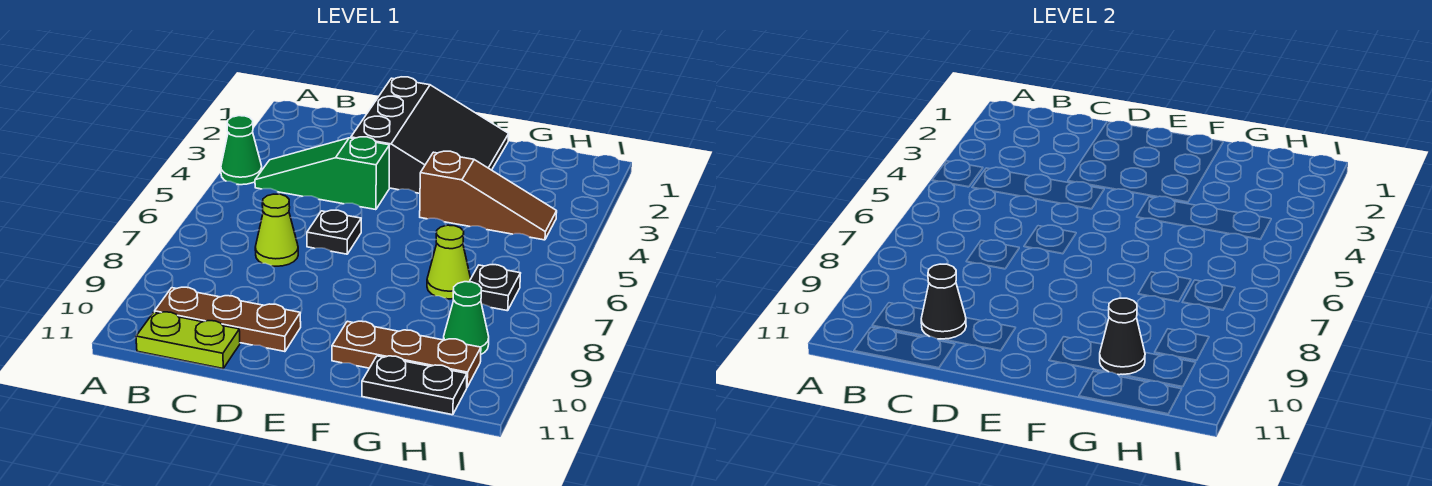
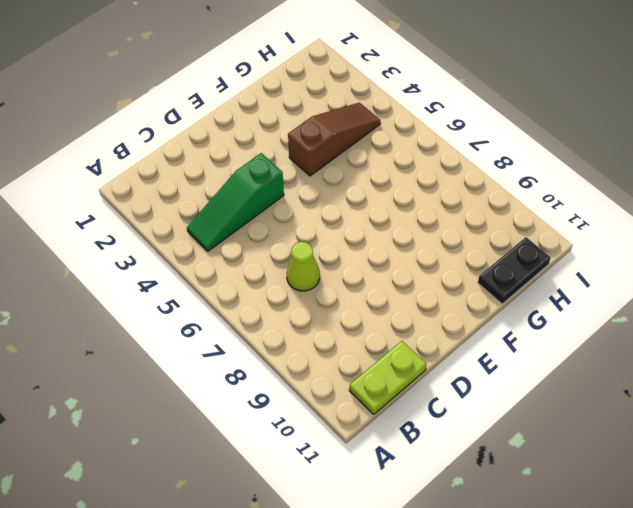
none -> green 1x1 cone [221,116,262,185]
none -> brown 1x3 plate [155,287,301,352]
none -> black 3x3 slope [351,77,509,193]

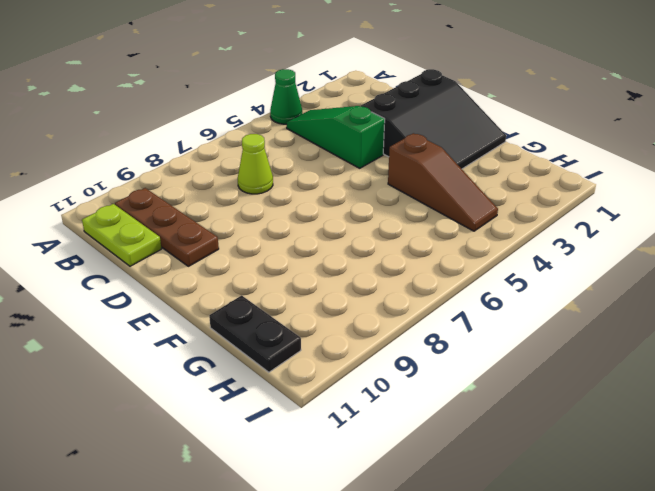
none -> black 1x1 plate [307,210,361,254]
none -> brown 1x3 plate [332,321,481,387]
none -> lime 1x1 cone [427,225,471,299]

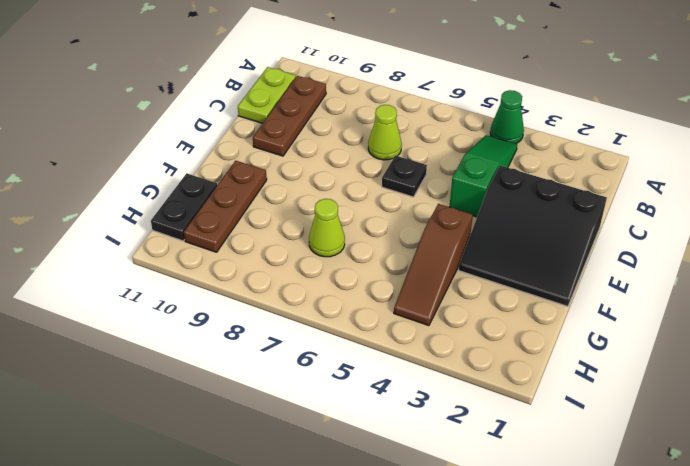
none -> black 1x1 plate [469,265,521,311]
none -> green 1x1 cone [444,282,489,354]
none -> black 1x1 cone [921,264,966,339]

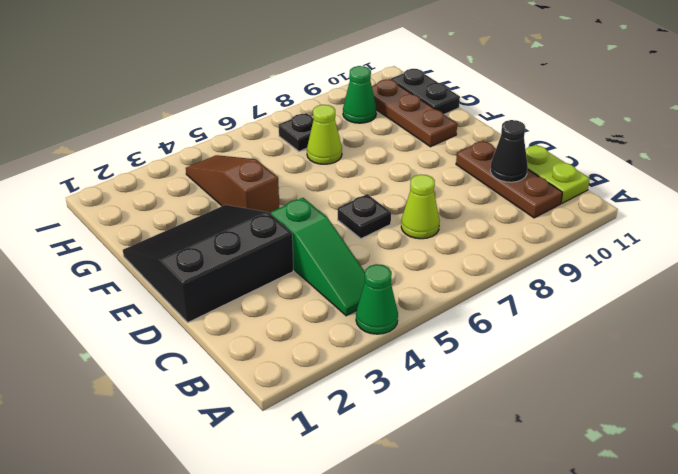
none -> black 1x1 cone [1100,298,1145,375]

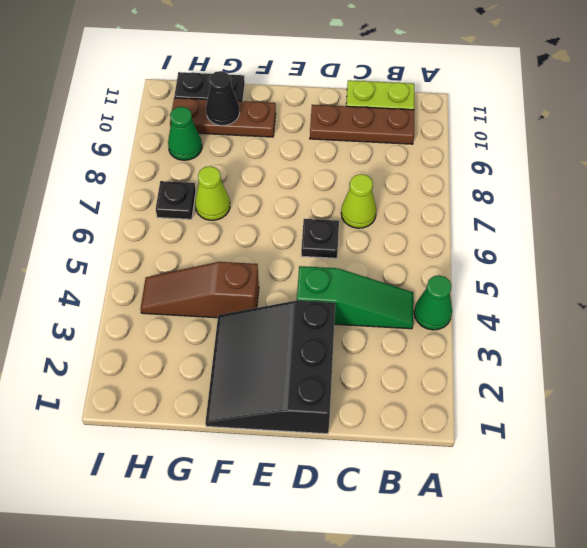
none -> black 1x1 cone [921,264,966,339]

